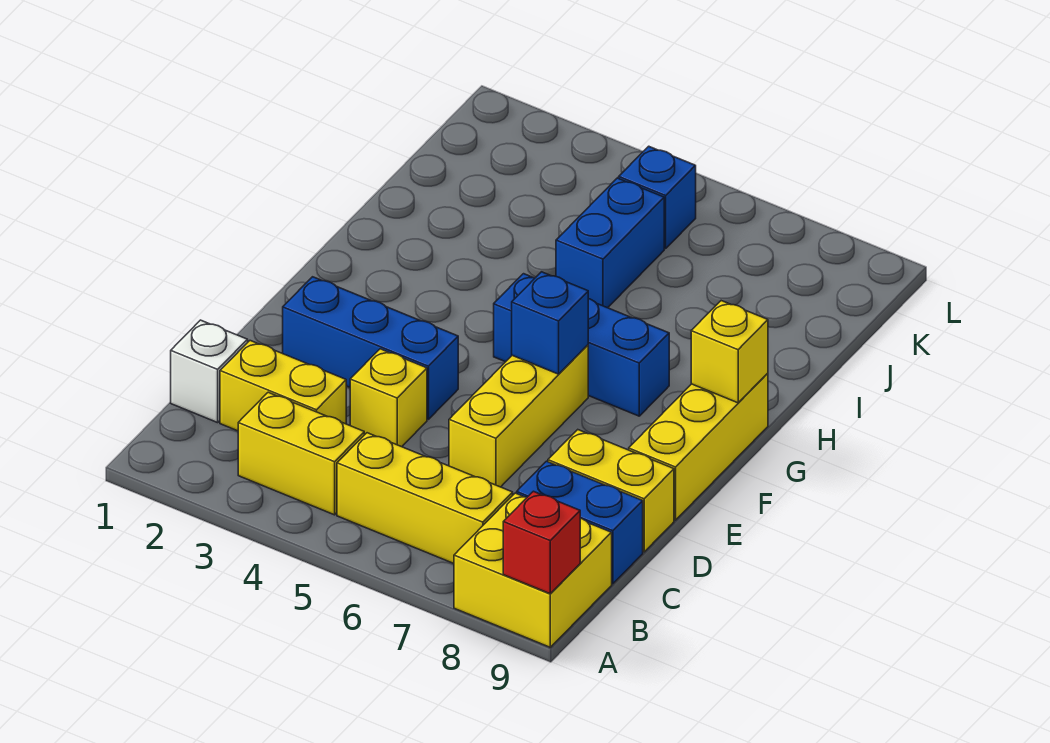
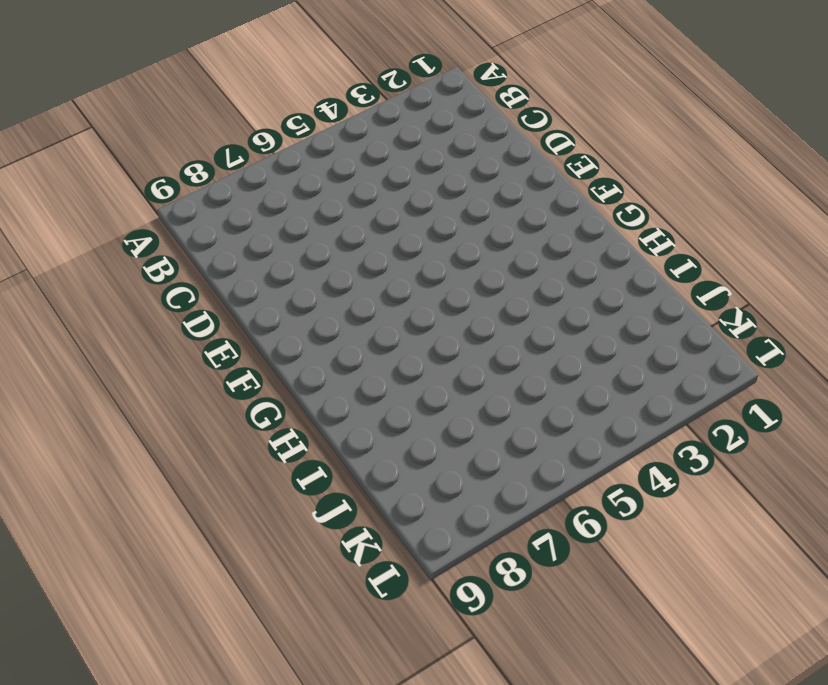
none -> yellow 2x2 brick [454,493,612,647]
none -> yellow 1x2 brick [238,392,364,515]
none -> yellow 1x3 brick [337,433,513,563]

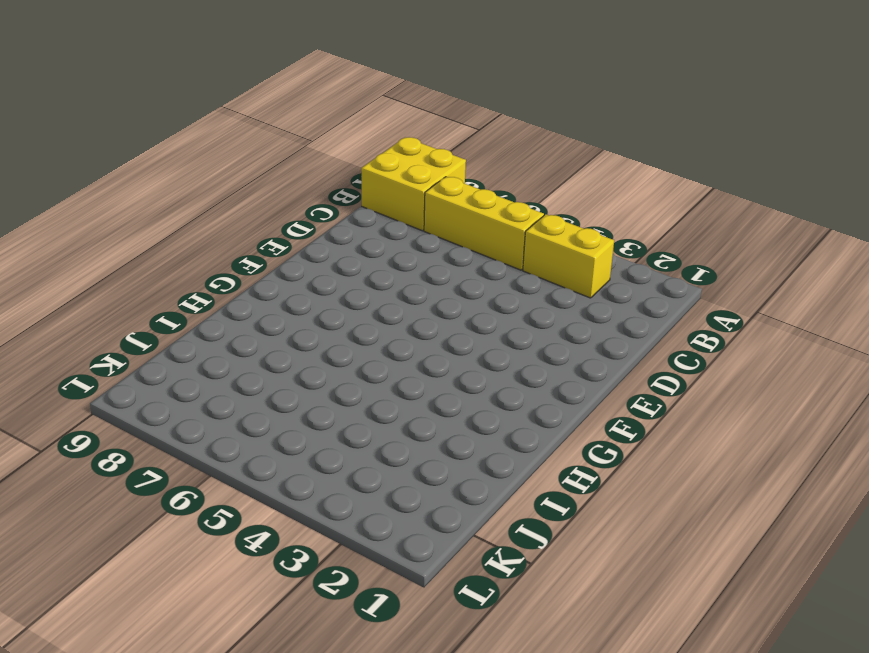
none -> white 1x1 brick [171,320,248,423]
none -> yellow 1x2 brick [220,341,346,431]
none -> blue 1x2 brick [517,461,643,584]

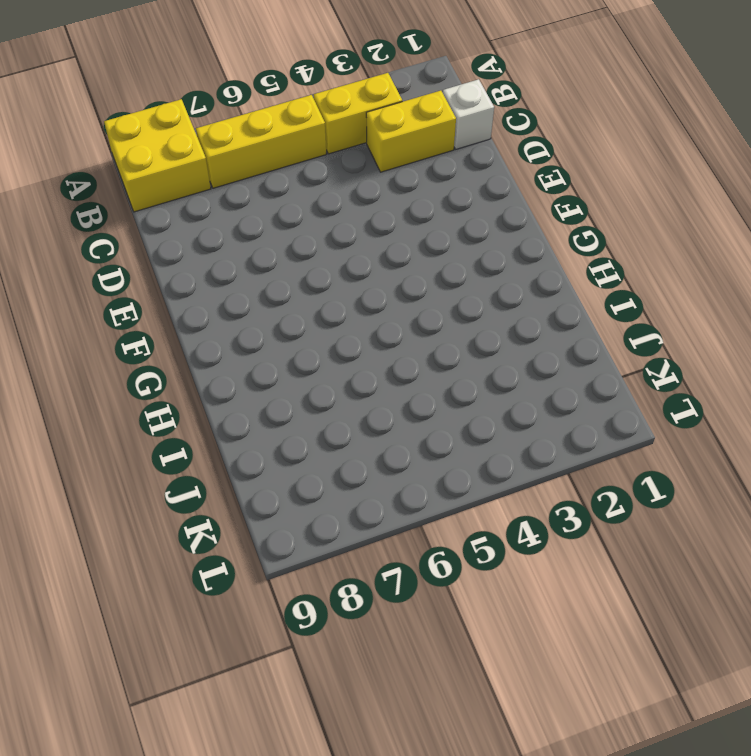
none -> blue 1x2 brick [517,461,643,584]
none -> yellow 1x1 brick [350,349,427,447]
none -> yellow 1x3 brick [449,345,588,487]

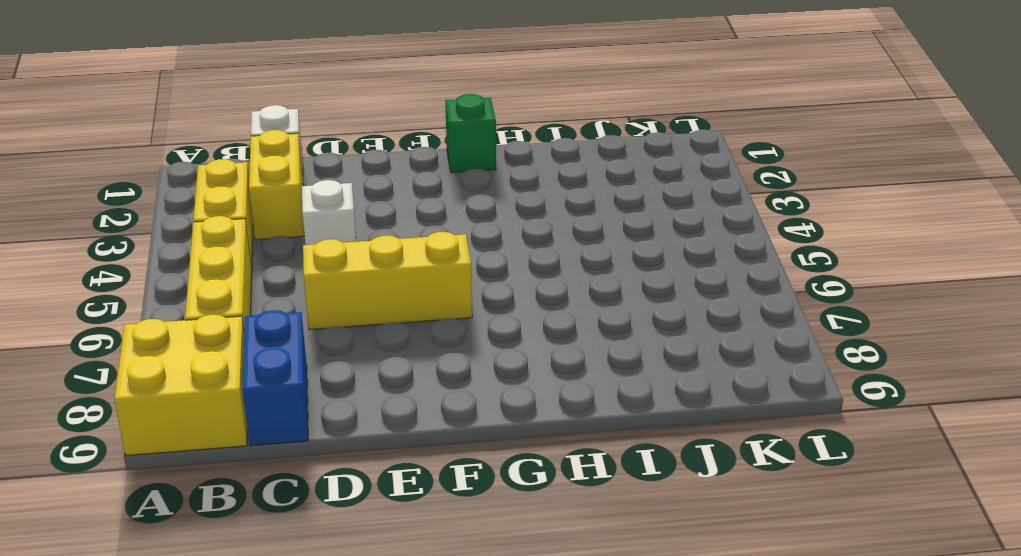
white 1x1 brick [302,180,356,245] -> yellow 1x1 brick [350,349,427,447]
green 1x1 brick [445,94,496,173] -> none
none -> yellow 1x2 brick [548,430,674,552]
none -> blue 1x3 brick [283,277,458,419]
none -> yellow 1x3 brick [629,373,768,520]

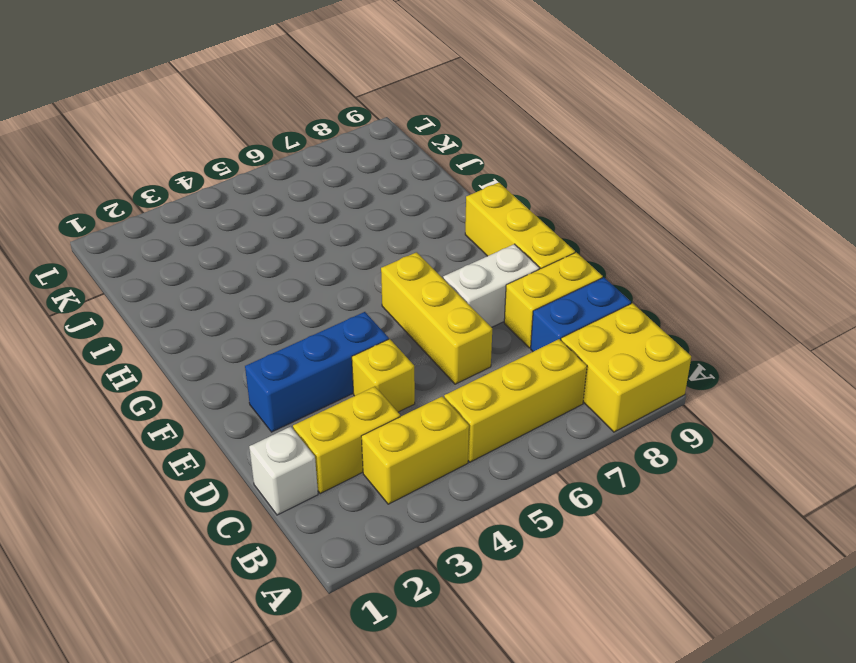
white 1x2 brick [443,244,539,327] -> none
none -> blue 1x3 brick [494,274,669,416]
none -> blue 1x2 brick [556,178,664,308]
none -> blue 1x1 brick [619,146,696,249]

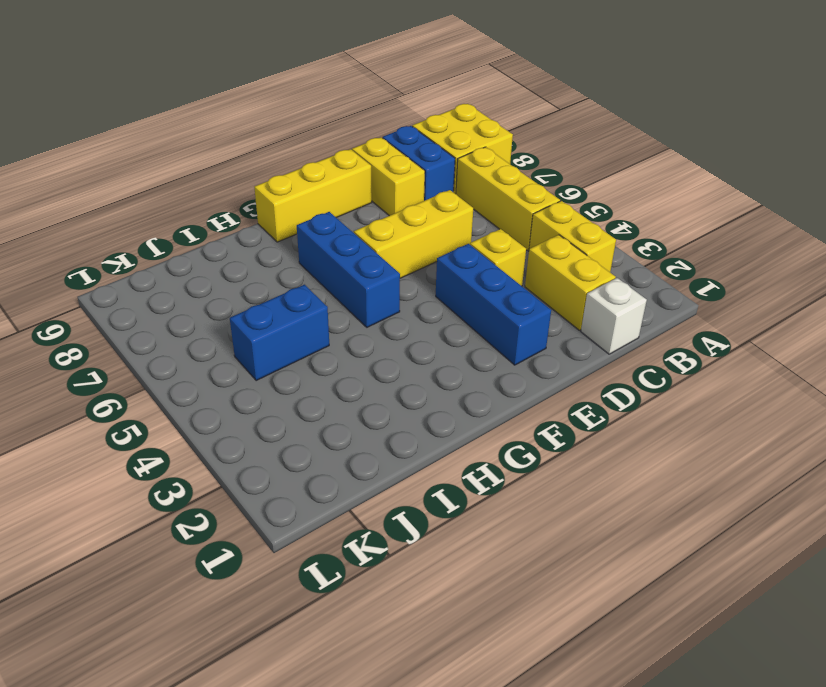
none -> blue 1x1 brick [619,146,696,249]
none -> red 1x1 brick [503,491,580,594]
none -> blue 1x1 brick [512,272,588,374]

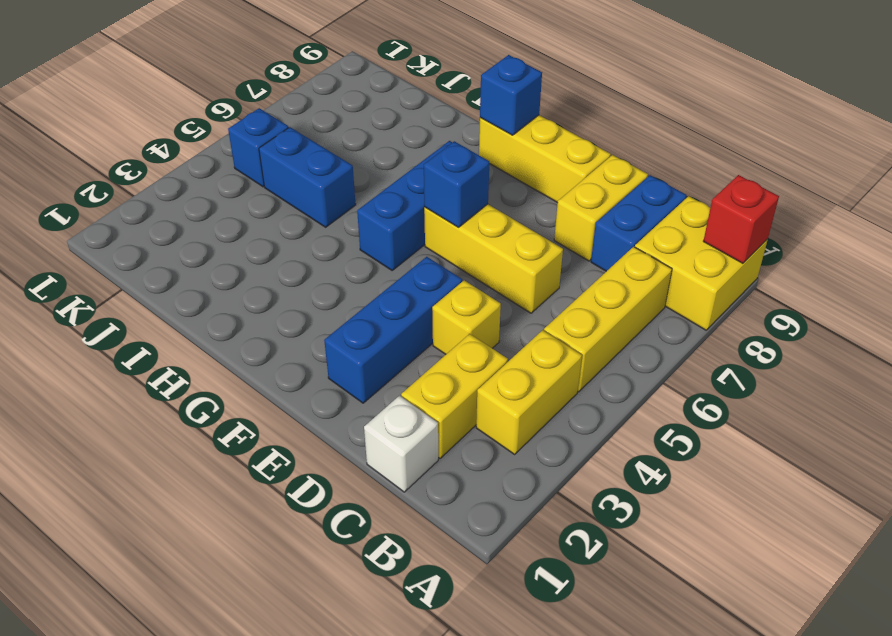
blue 1x1 brick [480,55,542,135] -> yellow 1x1 brick [691,301,768,403]

